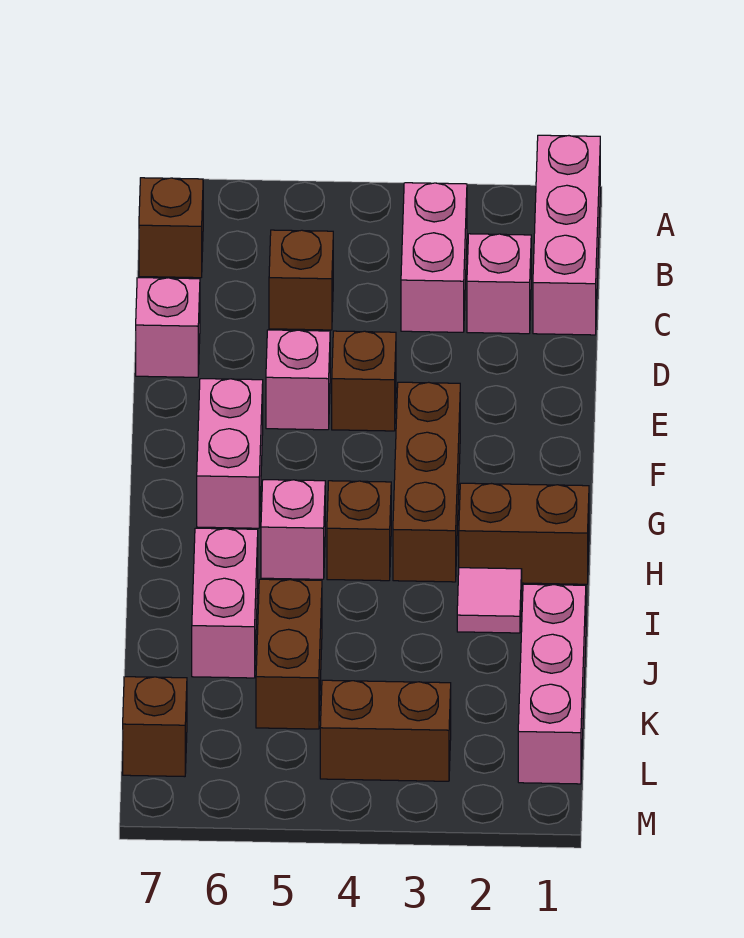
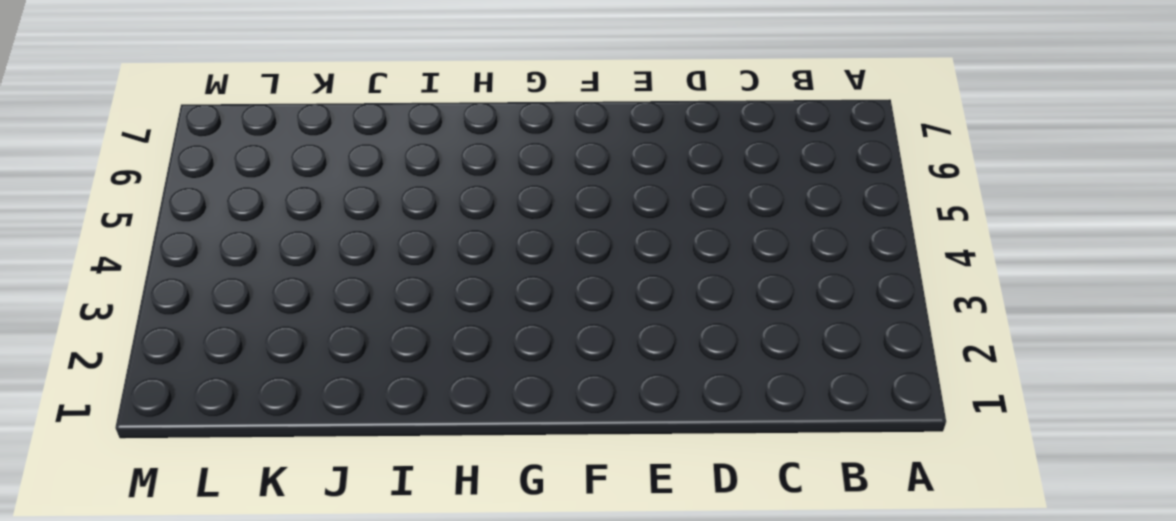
none -> pink 1x3 brick [533,135,600,335]
none -> pink 1x2 brick [401,183,467,332]
none -> brown 1x1 brick [139,178,203,278]

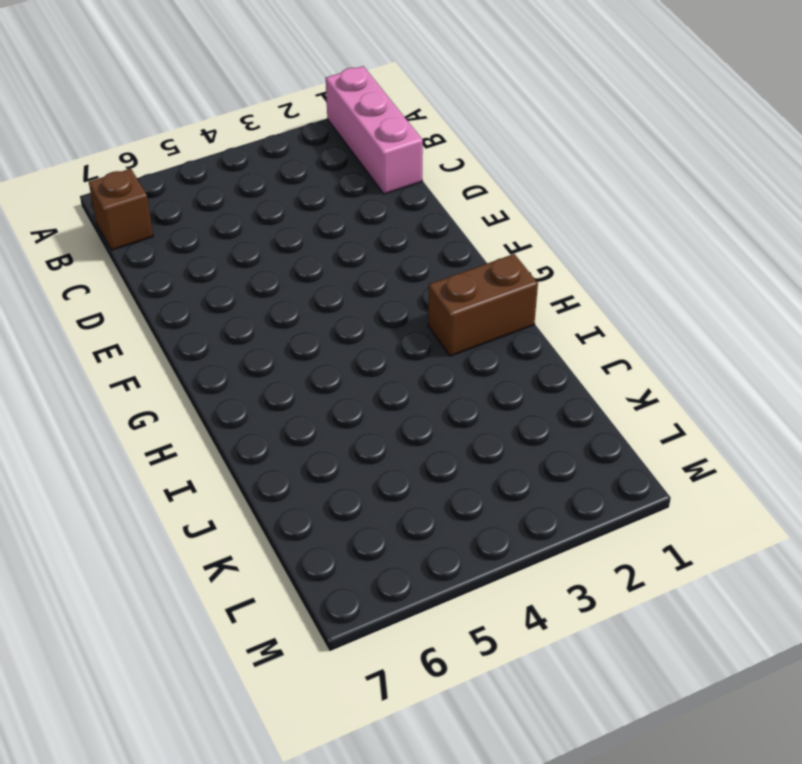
none -> pink 1x2 brick [401,183,467,332]
none -> pink 1x1 brick [467,234,531,334]
none -> brown 1x1 brick [269,230,333,330]

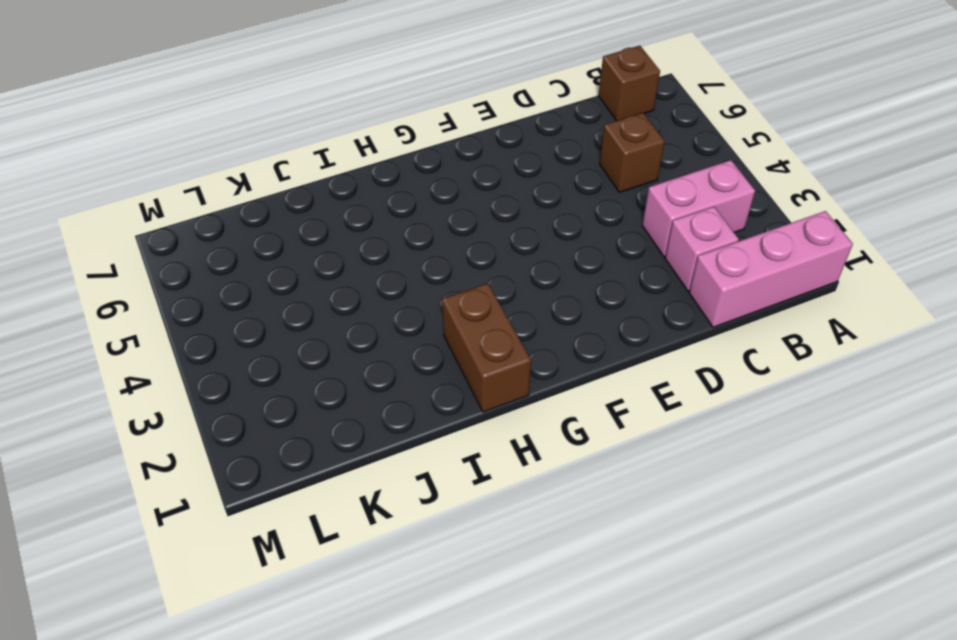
none -> pink 1x1 brick [136,278,200,377]
none -> brown 1x1 brick [332,331,396,431]
none -> pink 1x1 brick [266,330,330,430]

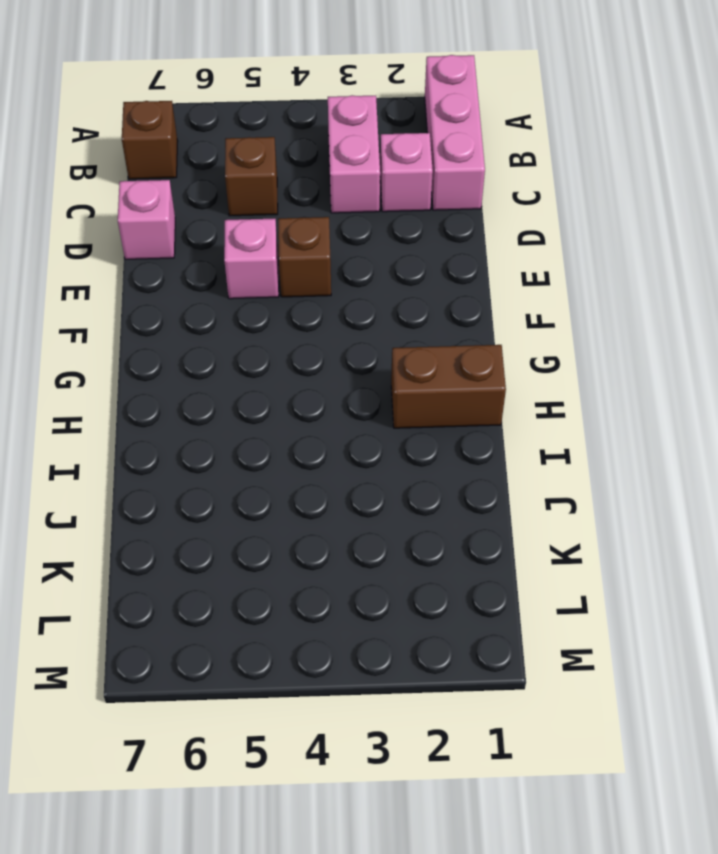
none -> brown 1x3 brick [393,382,460,582]
none -> pink 1x2 brick [197,379,263,528]
none -> brown 1x1 brick [327,481,391,581]

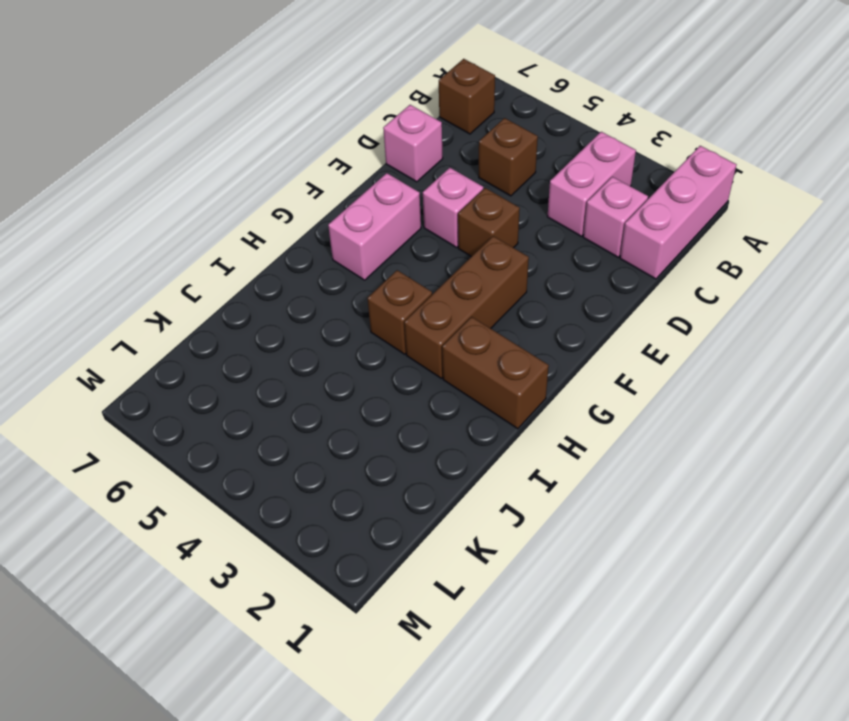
none -> pink 1x1 brick [261,480,325,579]
none -> pink 1x1 tile [457,568,522,633]
none -> pink 1x2 brick [192,528,258,678]

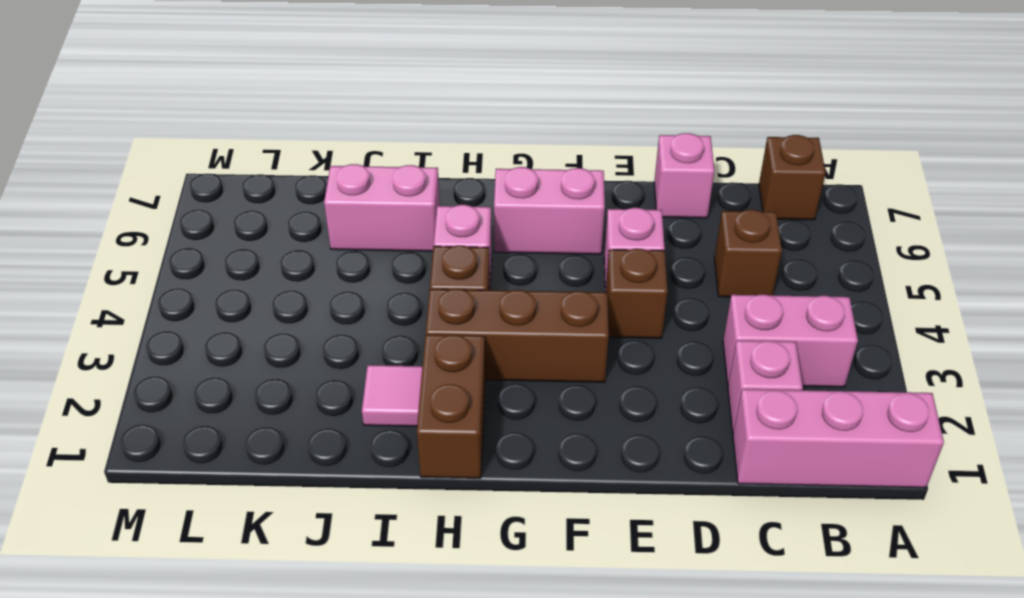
none -> pink 1x3 brick [518,584,586,784]
none -> brown 1x2 brick [256,579,322,729]
none -> brown 1x2 brick [320,680,451,781]

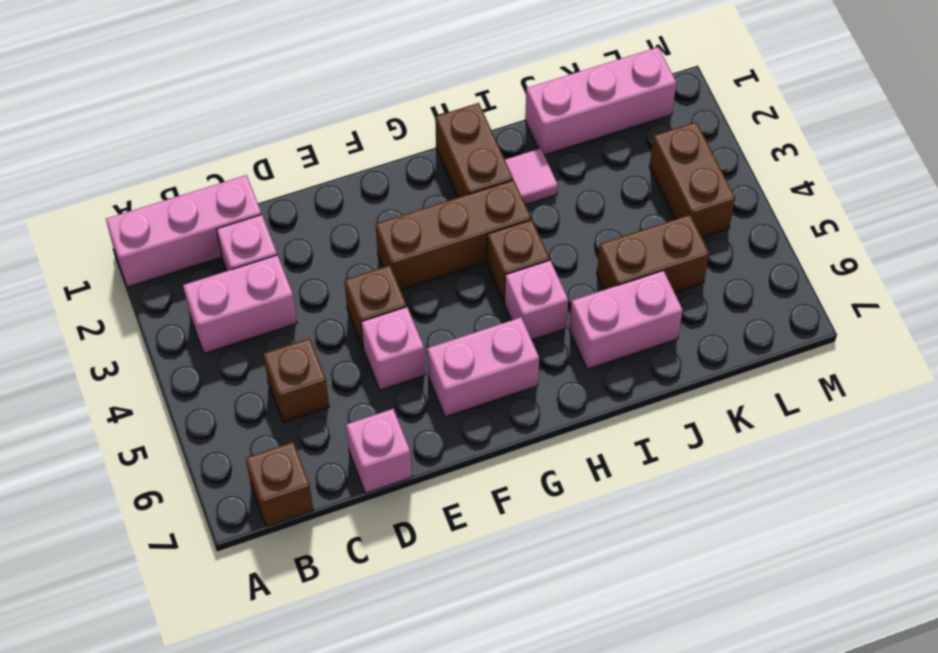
none -> brown 1x1 brick [123,677,187,777]

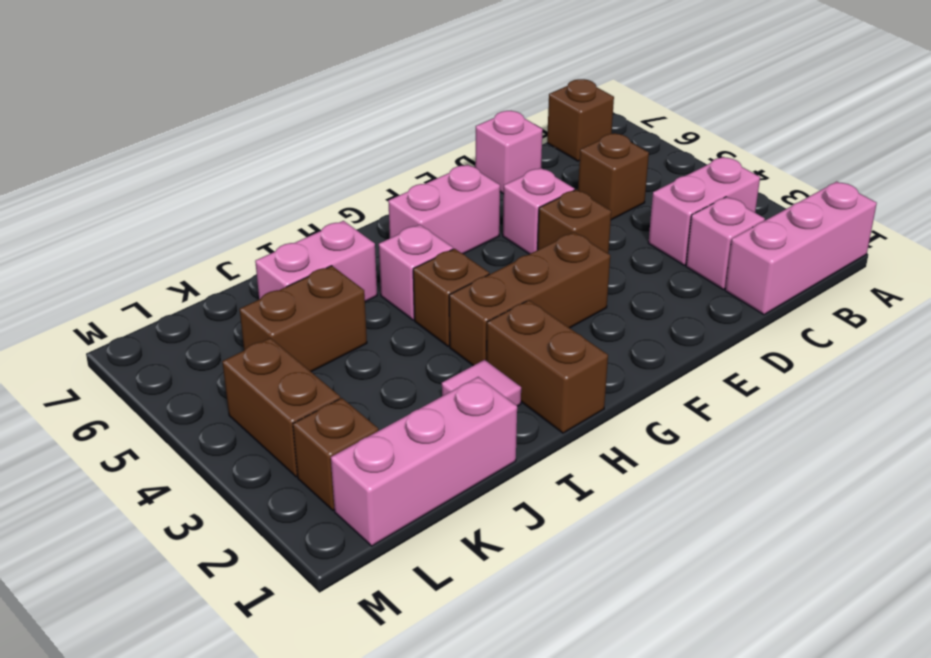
brown 1x1 brick [293,398,379,511] -> brown 1x1 brick moved to [123,677,187,777]

